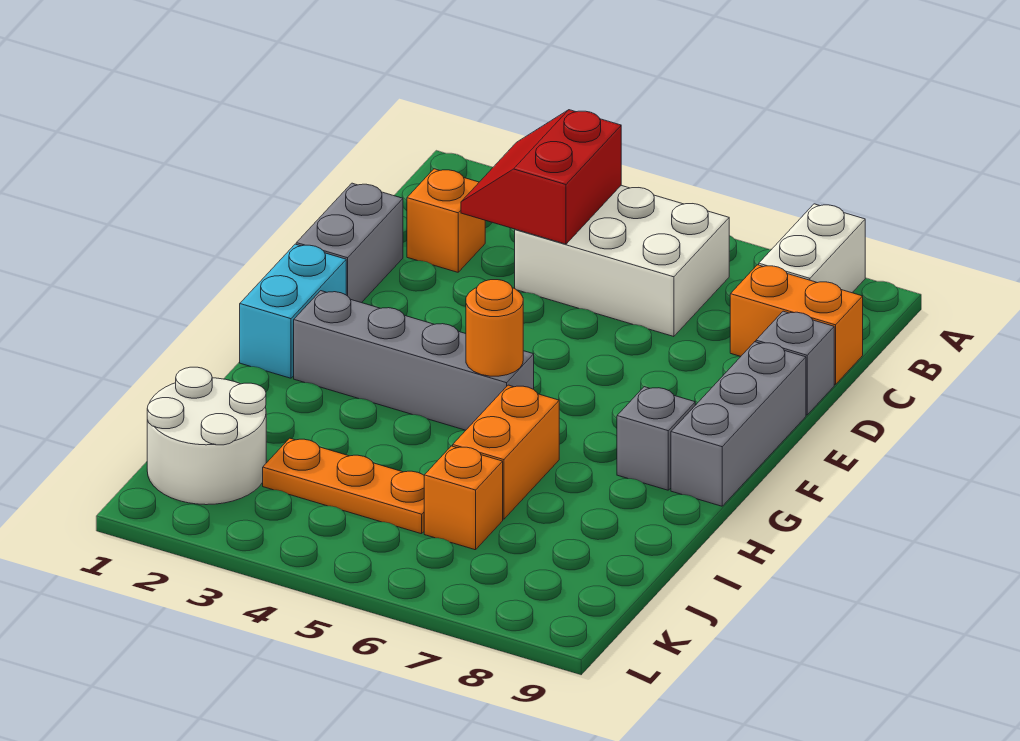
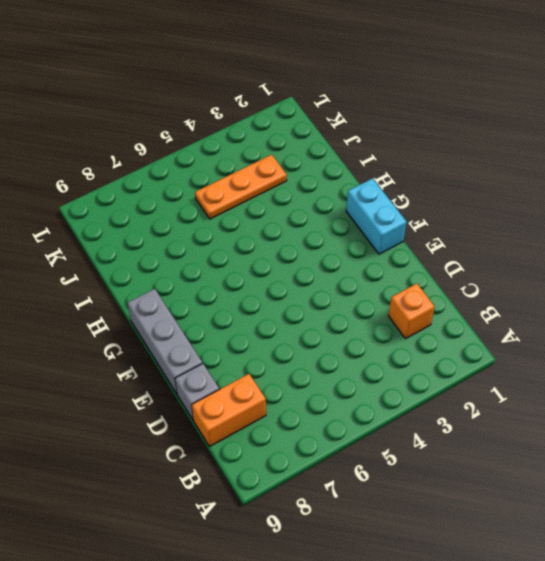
none -> white 1x2 brick [759,204,865,293]
none -> white 2x3 brick [515,186,729,337]
none -> grey 1x2 brick [296,183,403,303]

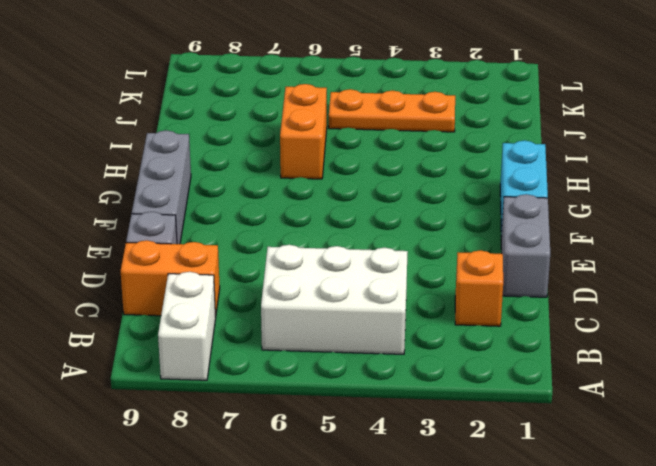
none -> grey 1x4 brick [294,291,534,430]
none -> grey 1x1 brick [617,387,695,490]
none -> white 2x2 round brick [147,367,266,505]

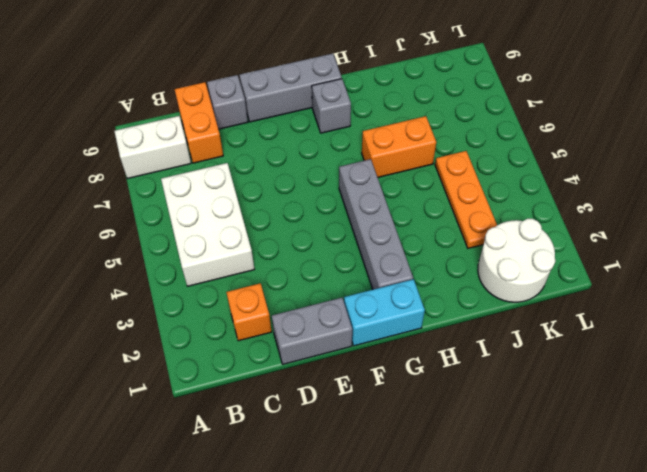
none -> orange 1x1 brick [424,446,503,550]
none -> red 2x2 slope [461,110,621,244]
none -> orange 1x1 round brick [466,280,523,376]

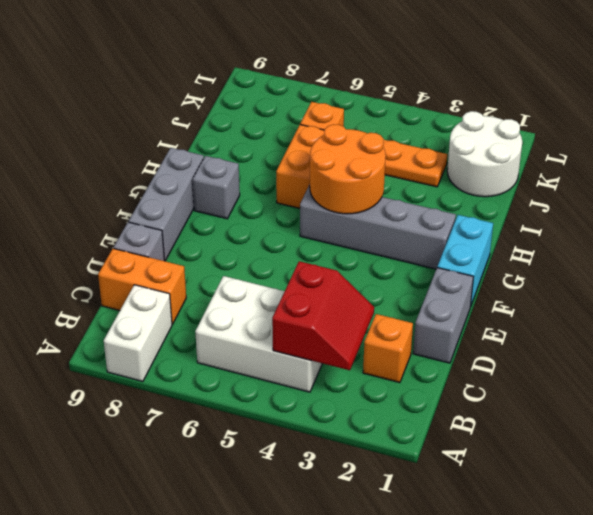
orange 2x2 round brick [310,124,386,214] -> orange 1x1 round brick [466,280,523,376]

